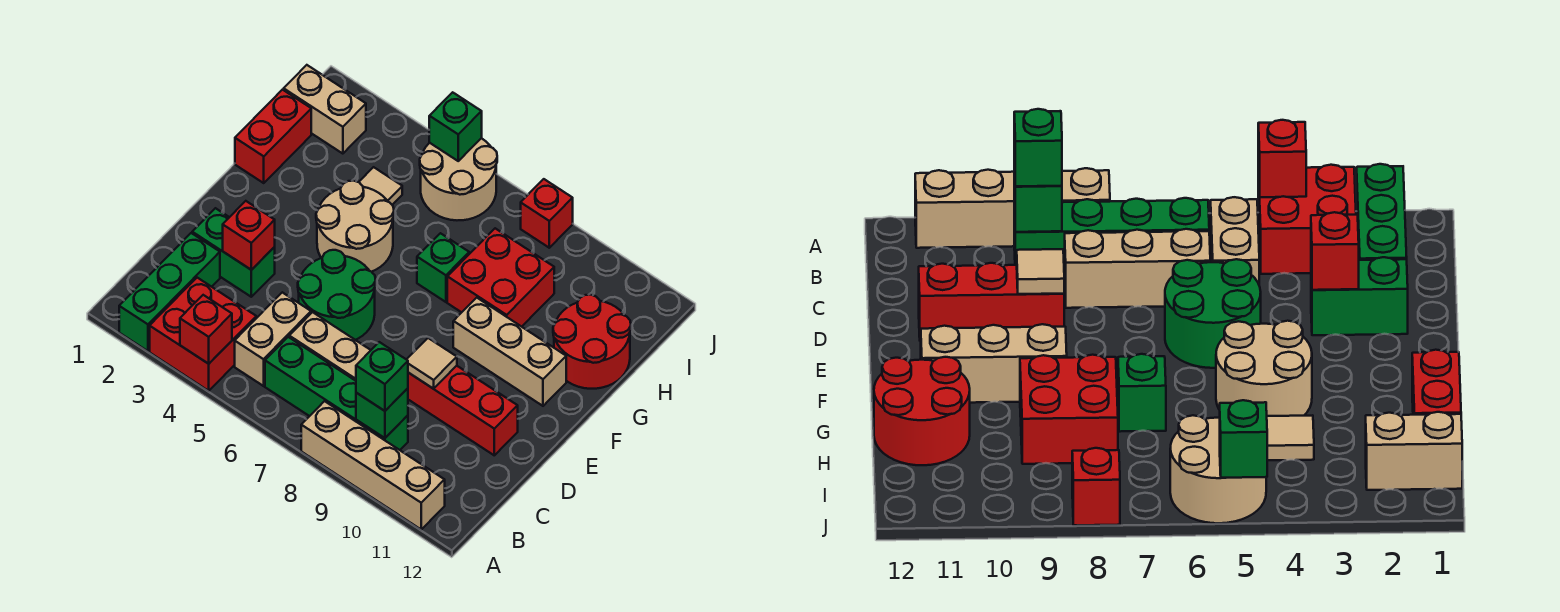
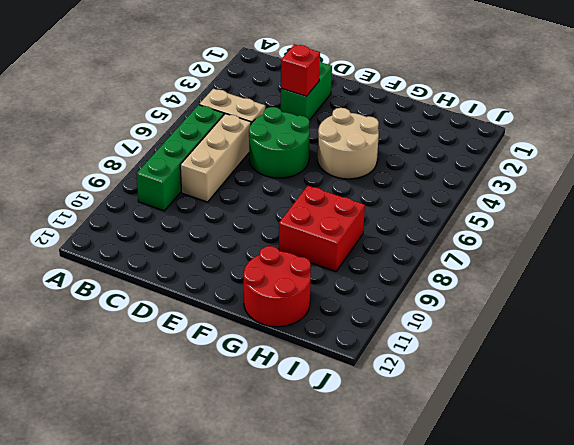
none -> green 1x3 brick [119,233,220,351]
none -> red 2x2 brick [150,278,256,391]
none -> tan 1x4 brick [301,401,445,529]

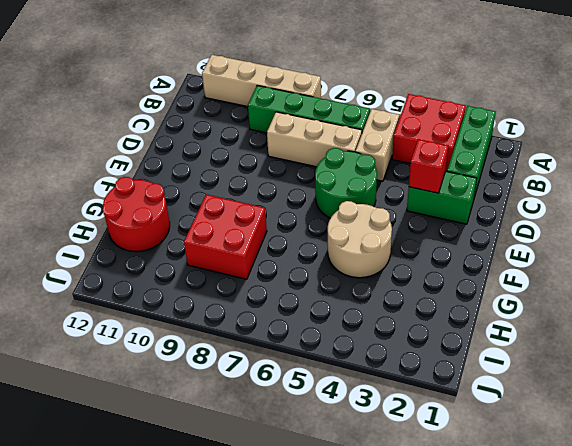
none -> red 1x3 brick [408,366,518,455]
none -> tan 1x3 brick [453,298,566,406]
none -> red 1x2 brick [235,90,311,183]

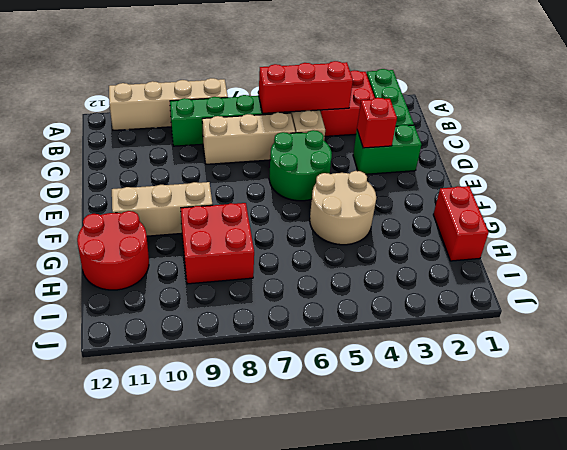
red 1x3 brick [259,61,353,113] -> red 1x3 brick moved to [408,366,518,455]
none -> green 1x1 brick [417,233,469,302]
none -> tan 1x1 tile [359,167,402,205]
none -> tan 1x2 brick [284,65,366,154]

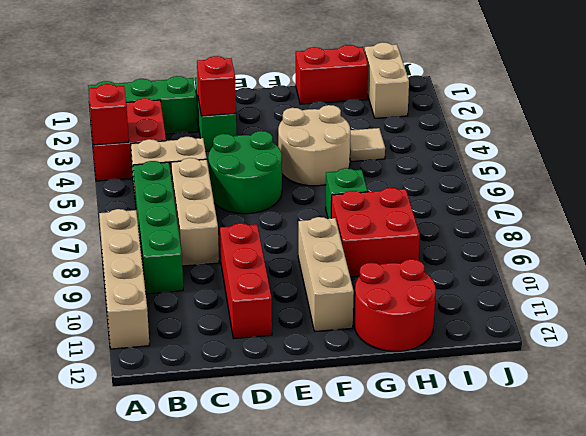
none -> tan 2x2 round brick [420,138,497,220]
none -> red 1x1 brick [521,179,573,248]
none -> green 1x1 brick [356,388,408,438]

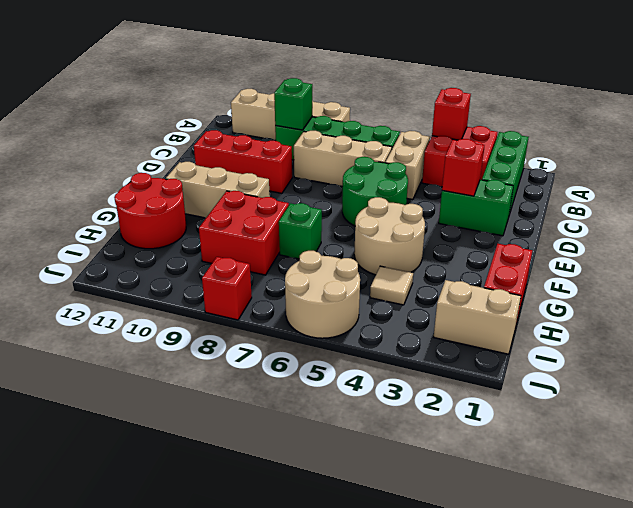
none -> tan 1x1 tile [406,338,457,389]
none -> green 1x1 brick [429,92,482,161]
none -> green 1x1 brick [356,342,408,411]

